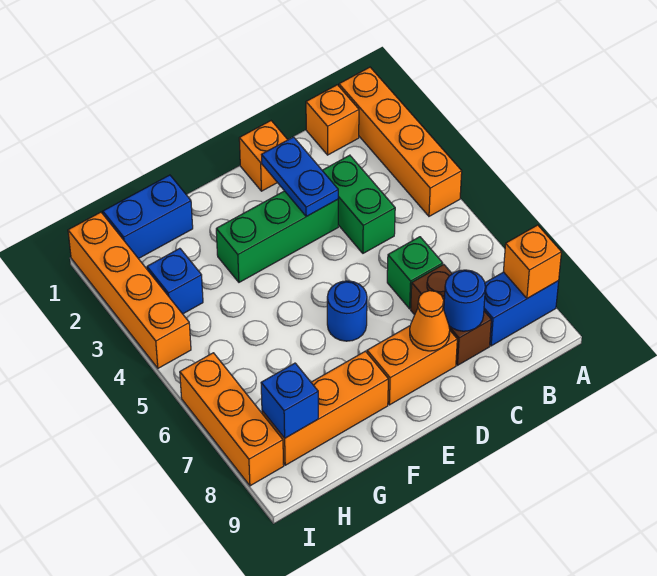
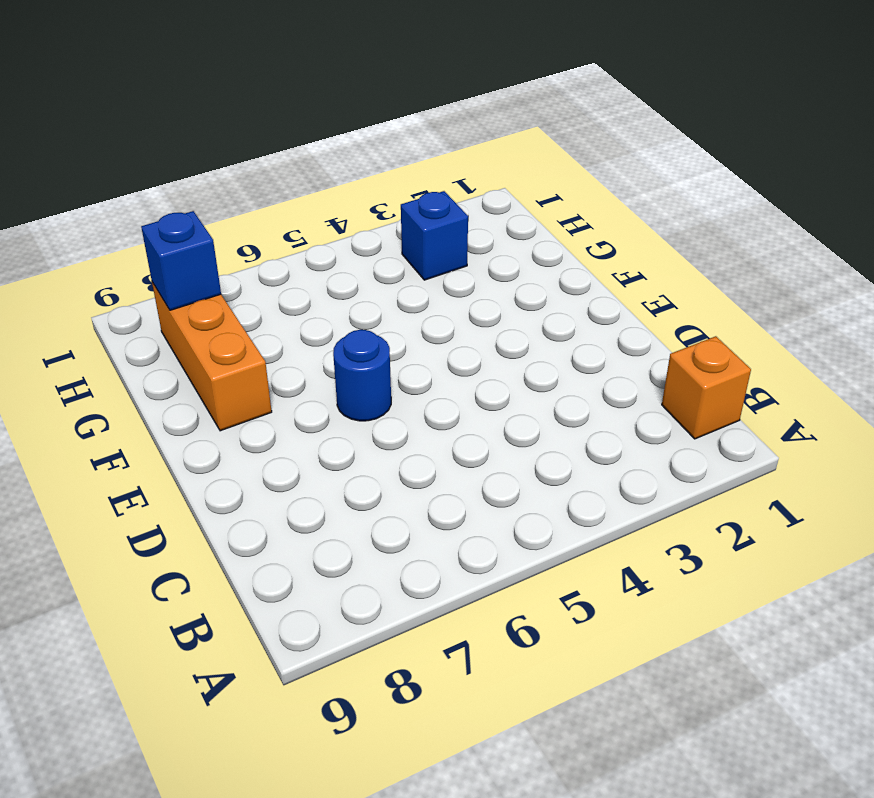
none -> orange 1x4 brick [339,67,462,216]
none -> blue 1x2 brick [484,272,559,346]
none -> green 1x2 brick [322,155,395,253]

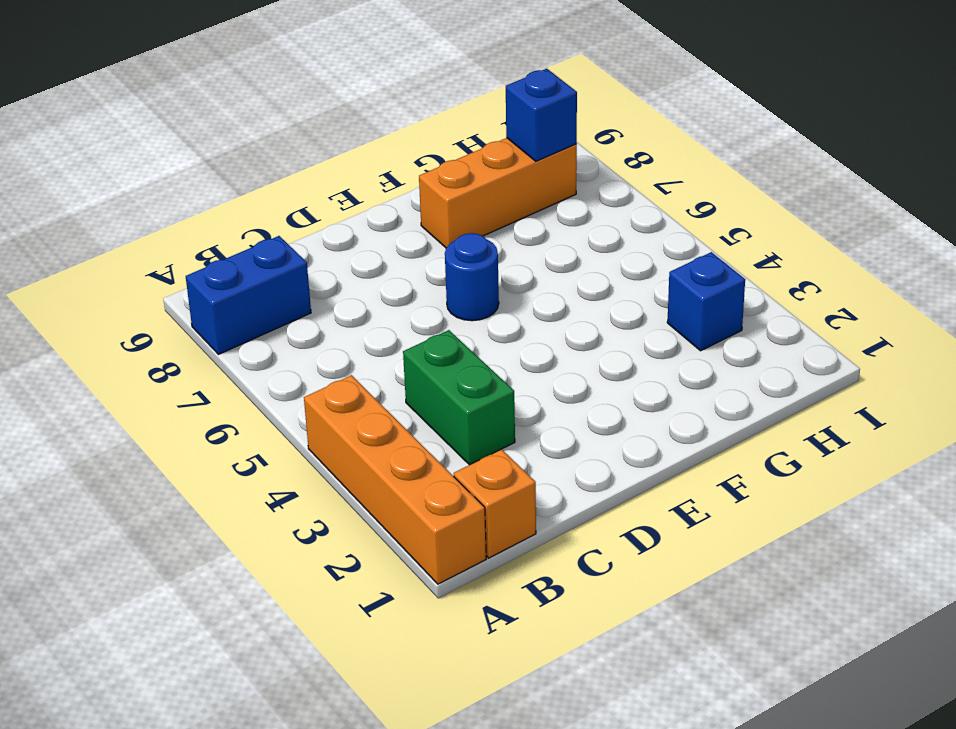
none -> green 1x1 brick [387,237,443,309]
none -> brown 1x2 brick [411,265,491,365]
none -> orange 1x1 brick [239,121,288,191]

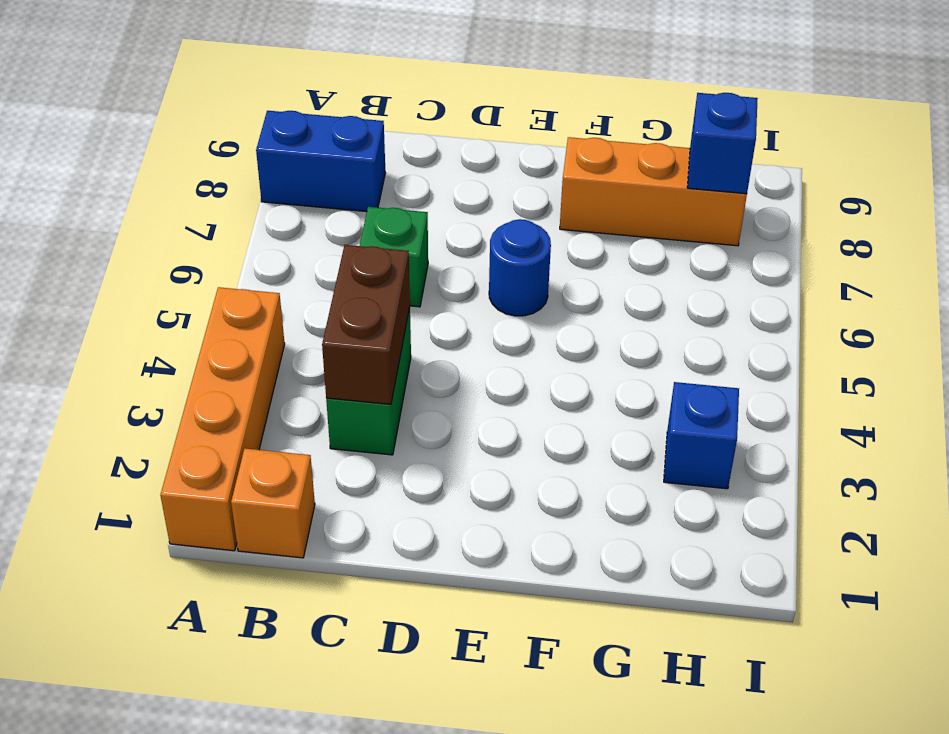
brown 1x2 brick [322,245,410,404] -> brown 1x2 brick moved to [411,265,491,365]
none -> orange 1x1 brick [239,121,288,191]
none -> green 1x3 brick [216,191,338,282]
none -> orange 1x2 brick [367,326,457,405]

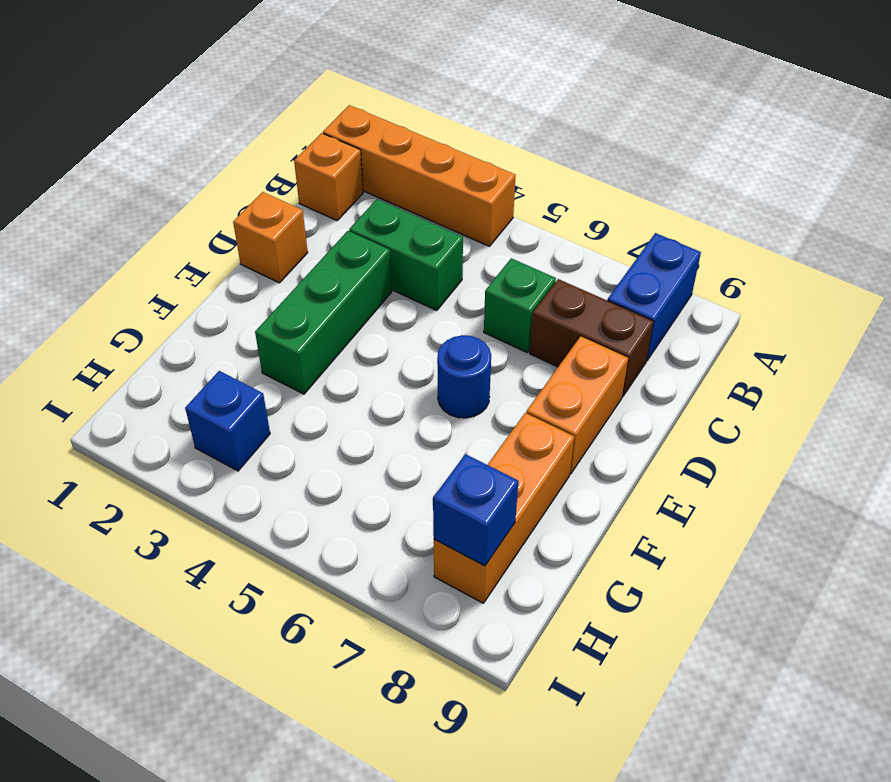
none -> blue 1x2 brick [103,175,193,259]
none -> orange 1x4 brick [68,212,191,368]
none -> orange 1x3 brick [180,353,284,486]

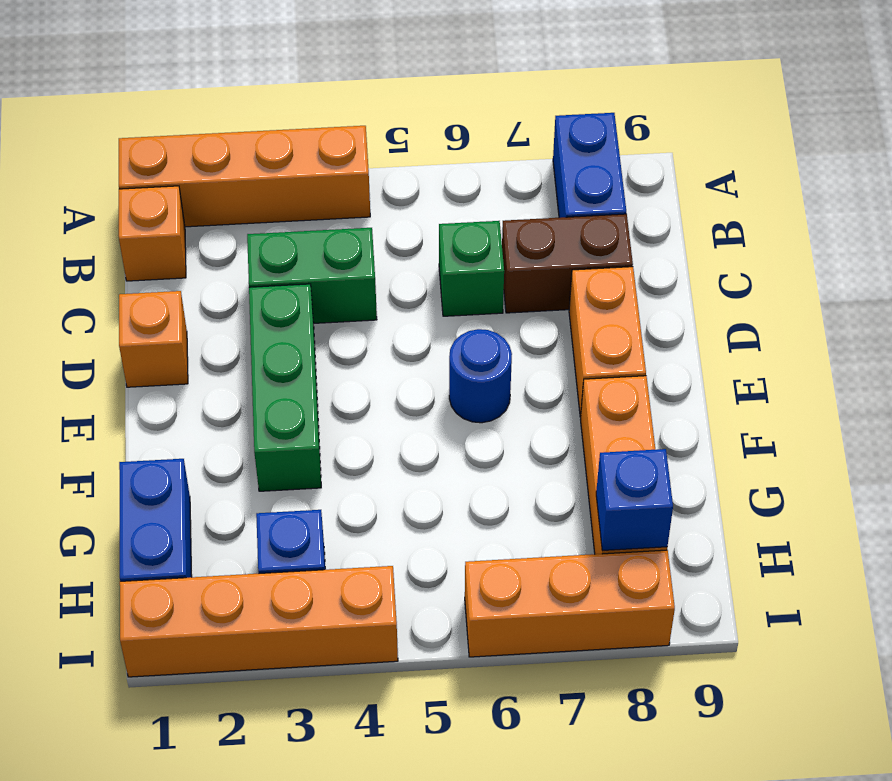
none -> orange 1x1 brick [503,225,561,298]
none -> blue 1x1 round brick [444,270,485,331]
none -> blue 1x2 plate [262,137,338,216]

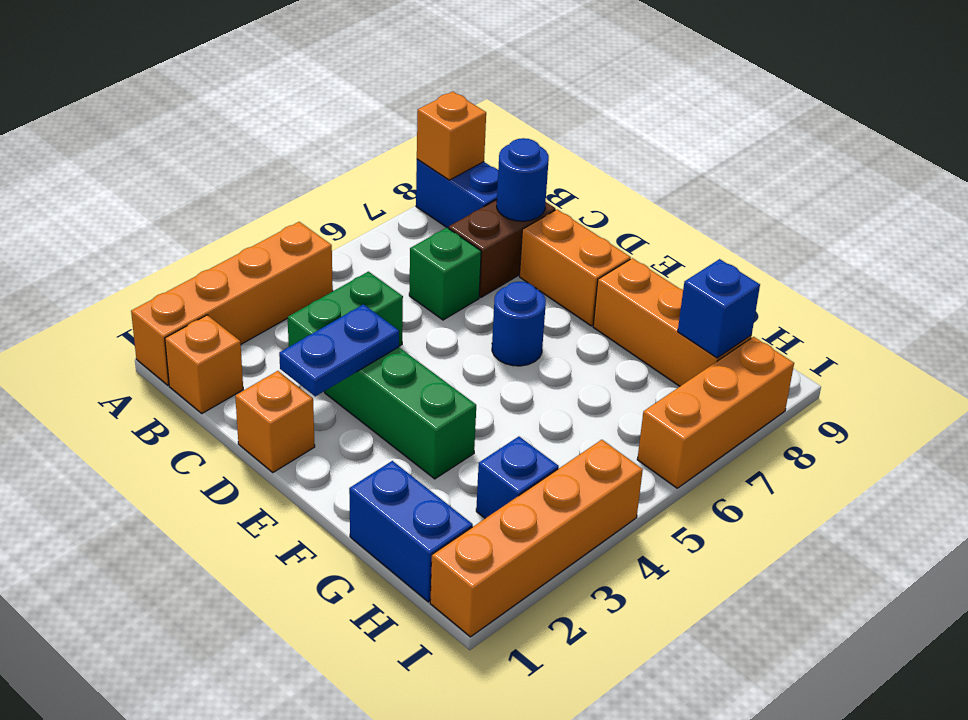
none -> orange 1x1 cone [410,291,450,351]

